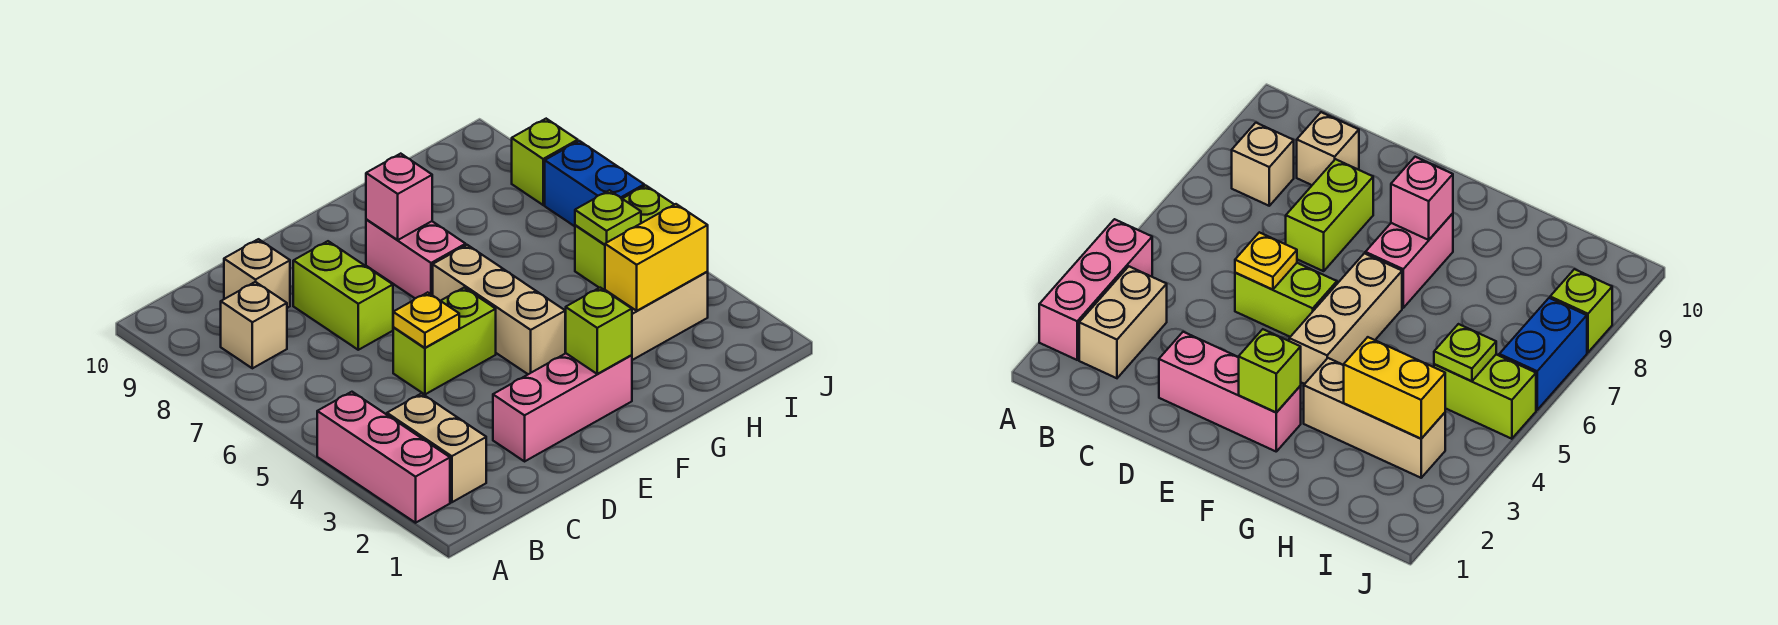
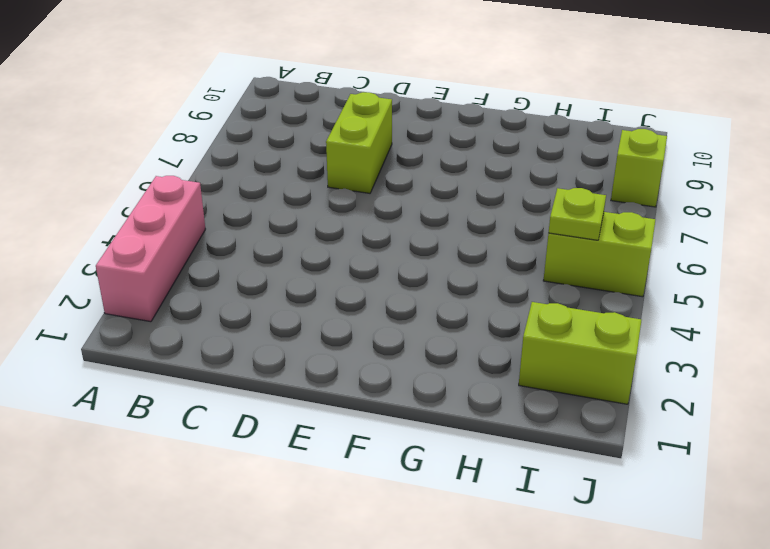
lime 1x2 brick [519,302,642,404] -> lime 1x2 brick moved to [393,288,496,395]
none -> tan 1x2 brick [387,394,486,502]
none -> tan 1x1 brick [221,282,287,368]
none -> tan 1x1 brick [224,239,290,308]

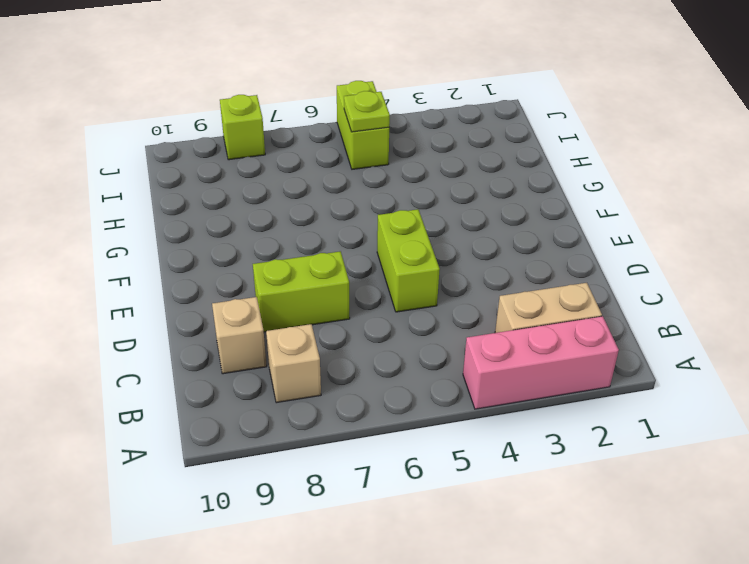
none -> pink 1x3 brick [493,353,632,461]
none -> tan 1x3 brick [433,245,565,374]
none -> pink 1x2 brick [366,219,466,298]

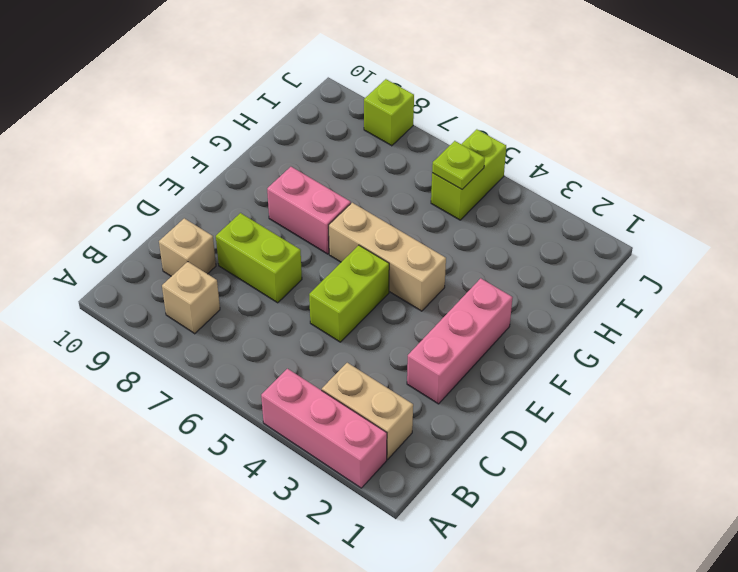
none -> tan 1x3 brick [605,272,708,360]
none -> blue 1x2 brick [545,141,644,226]
none -> yellow 1x1 plate [393,292,459,348]

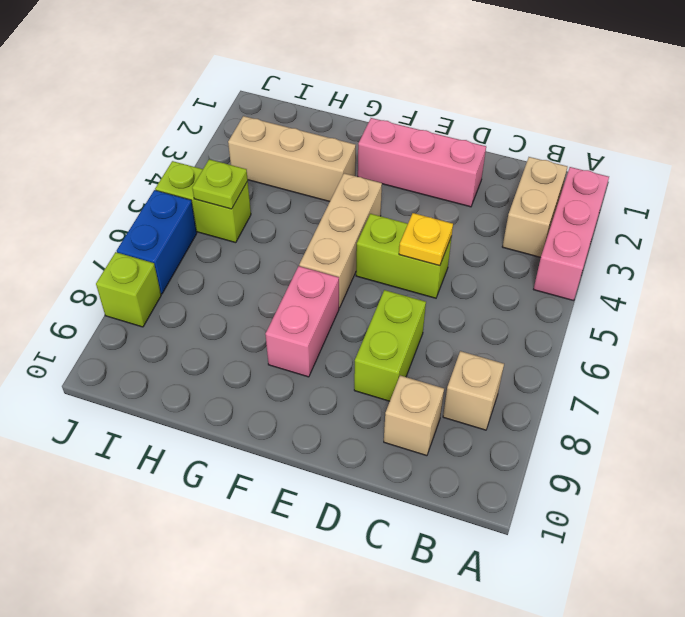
none -> lime 1x1 brick [565,288,632,374]
none -> pink 1x1 brick [366,154,432,240]
none -> yellow 1x2 brick [605,204,708,311]

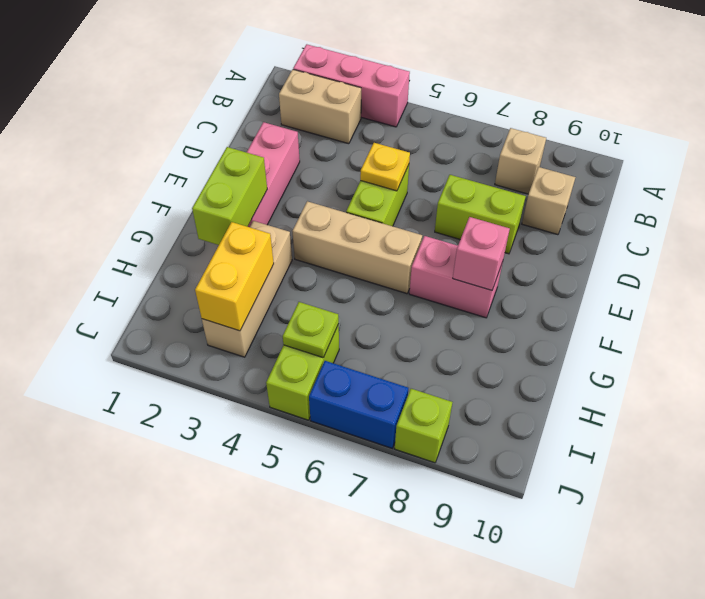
lime 1x2 brick [192,147,267,245] -> lime 1x1 brick [565,288,632,374]

